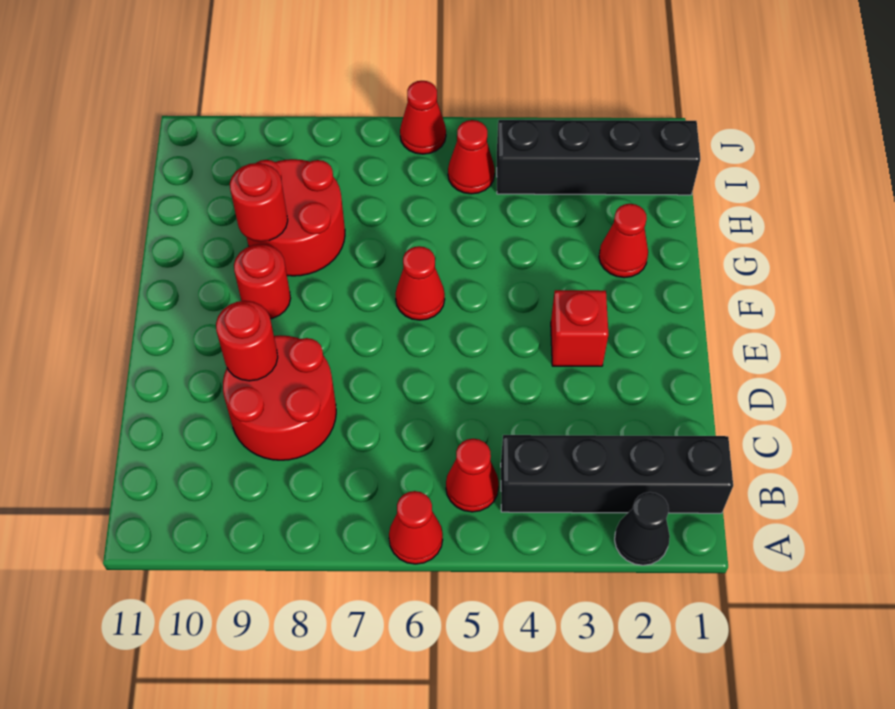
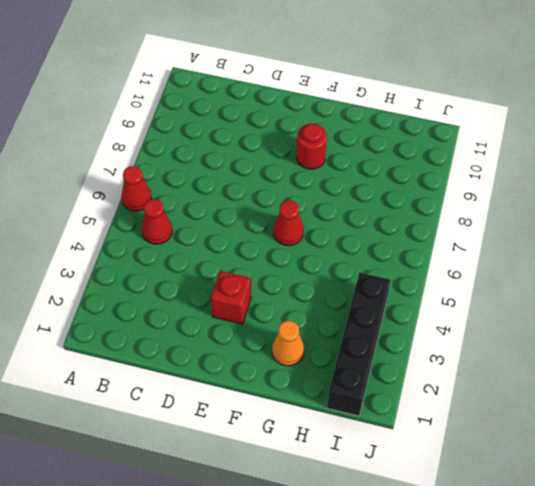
orange 1x1 cone [272,321,304,366] -> red 1x1 cone [599,204,648,278]
none -> black 1x1 cone [615,492,670,565]
none -> black 1x4 brick [501,435,733,513]
none -> red 2x2 round brick [223,335,336,460]

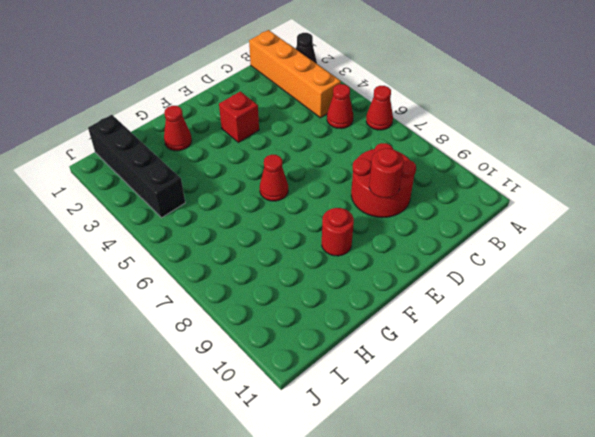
orange 1x4 brick [249,30,341,118] -> black 1x4 brick [501,435,733,513]
none -> red 2x2 round brick [247,159,345,276]
none -> red 1x1 cone [448,120,495,194]
none -> red 1x1 cone [400,81,446,154]

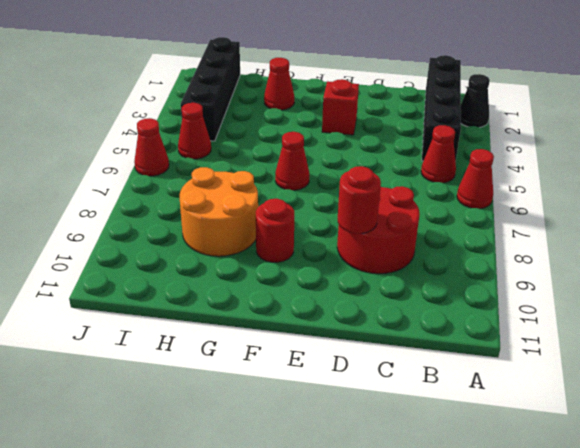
orange 2x2 round brick [180,167,258,256] -> red 2x2 round brick [247,159,345,276]
none -> red 1x1 round brick [230,163,288,242]

